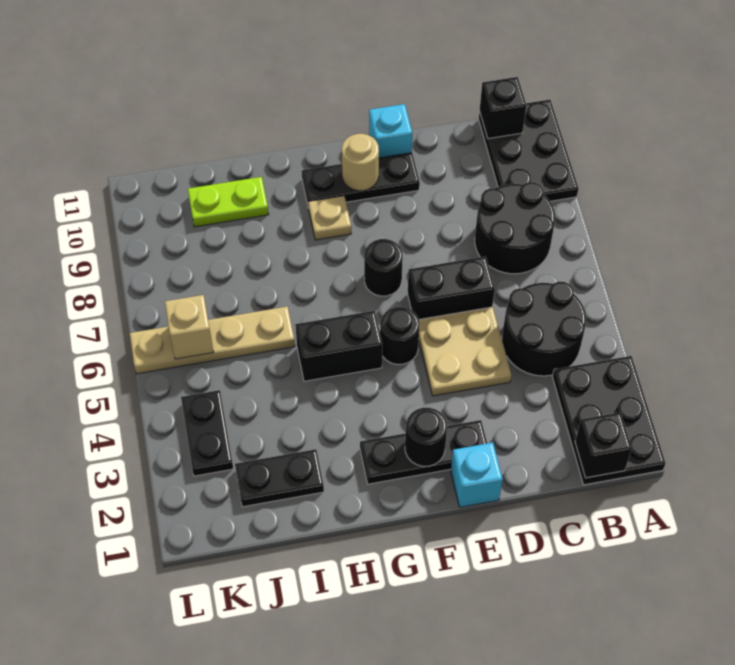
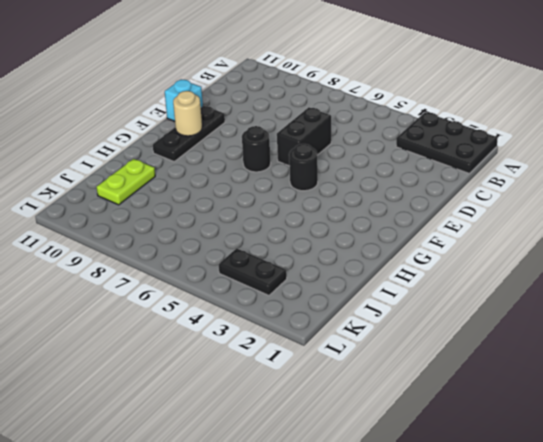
none -> black 2x3 plate [479,100,578,201]
none -> black 2x2 round brick [502,281,586,376]
none -> black 2x2 round brick [475,182,555,274]

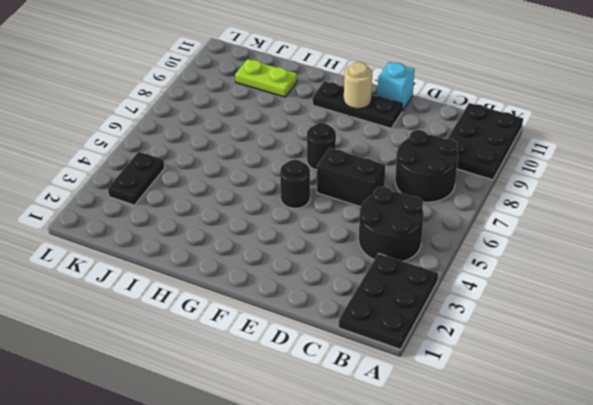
none -> tan 2x2 plate [419,307,511,396]
none -> cyan 1x1 brick [451,443,503,507]
none -> black 1x3 plate [360,420,487,484]

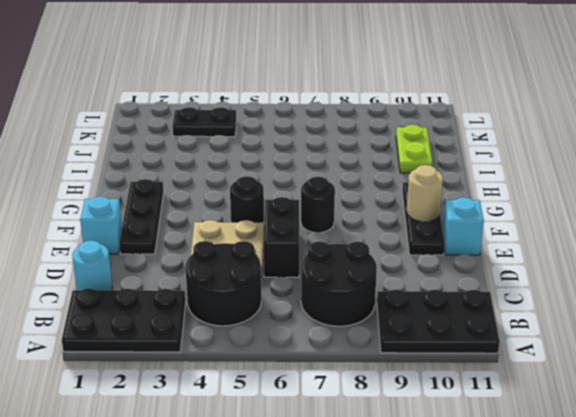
cyan 1x1 round brick [72,241,112,290] -> none
none -> black 1x2 brick [295,311,382,381]
none -> tan 1x1 plate [308,196,351,240]
none -> black 1x2 plate [235,449,324,507]

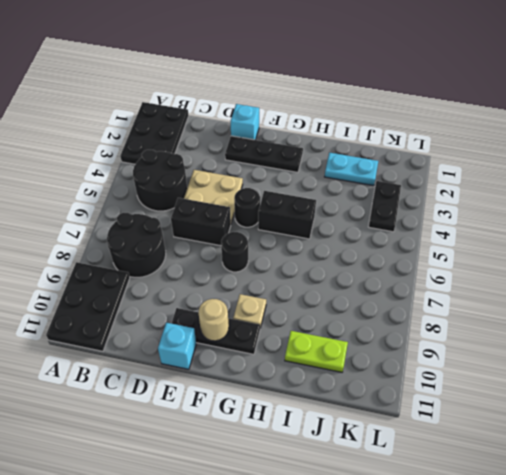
cyan 1x2 plate [325,153,378,186] -> black 1x2 plate [235,449,324,507]
none -> tan 1x4 plate [130,306,295,374]
none -> black 1x1 brick [575,412,632,478]
none -> black 1x1 brick [480,77,526,139]

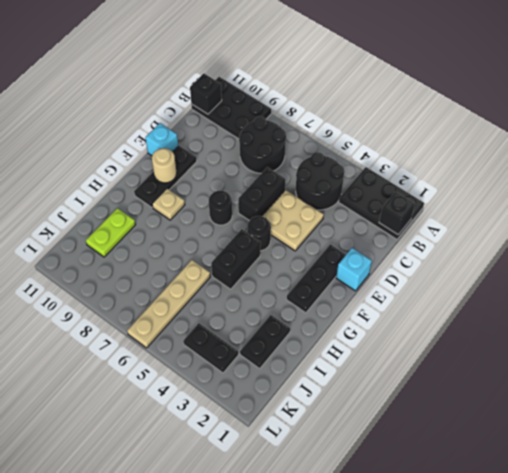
none -> black 1x1 round brick [405,408,447,466]
none -> tan 1x1 brick [165,295,214,359]

